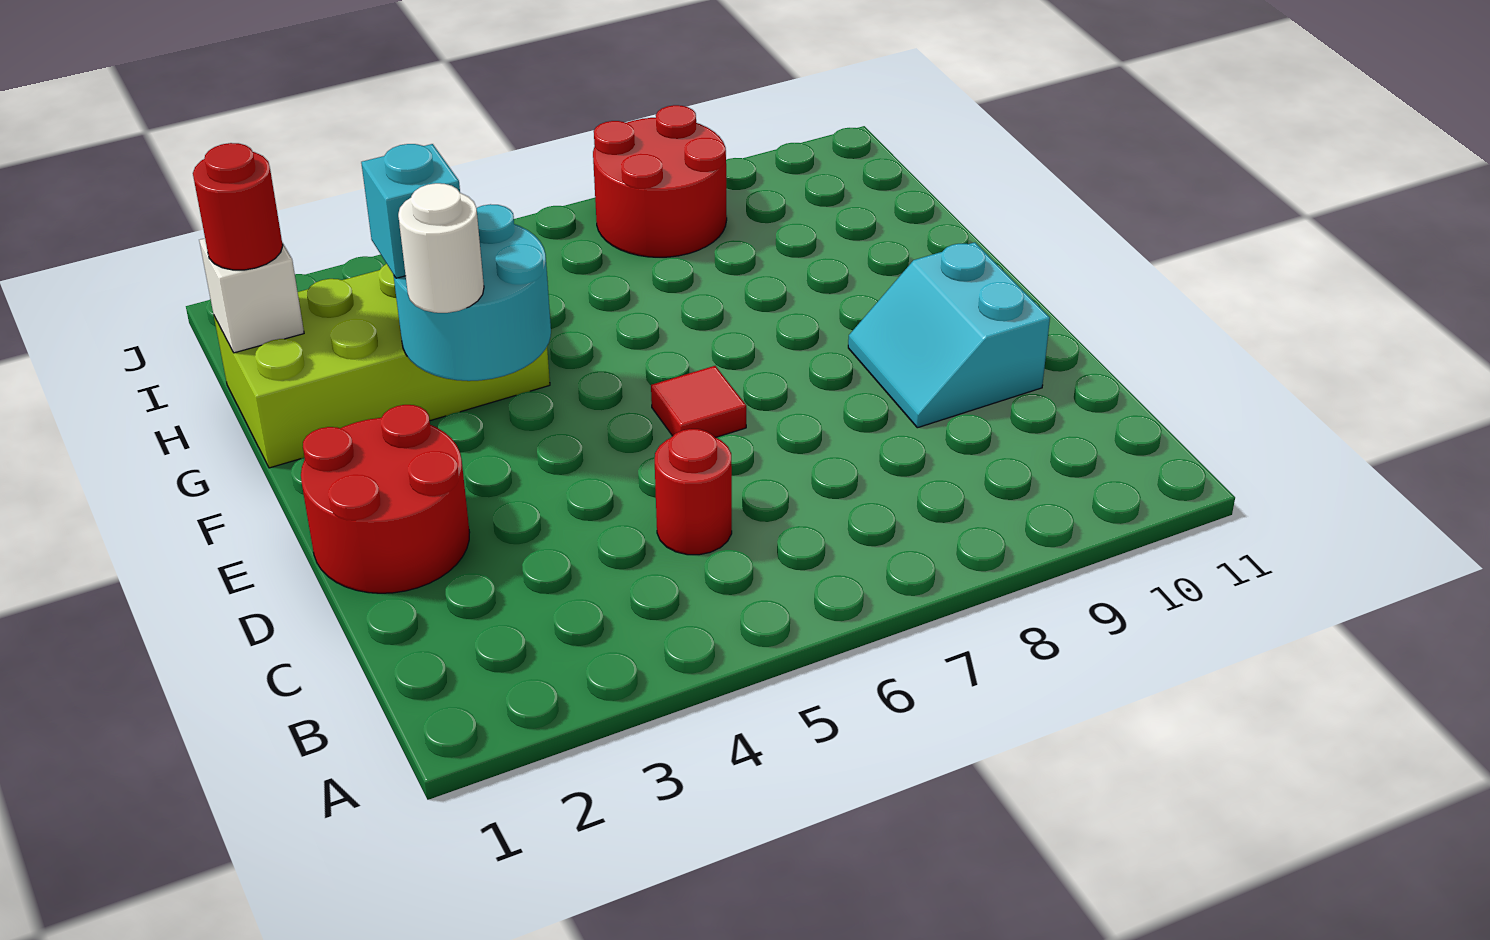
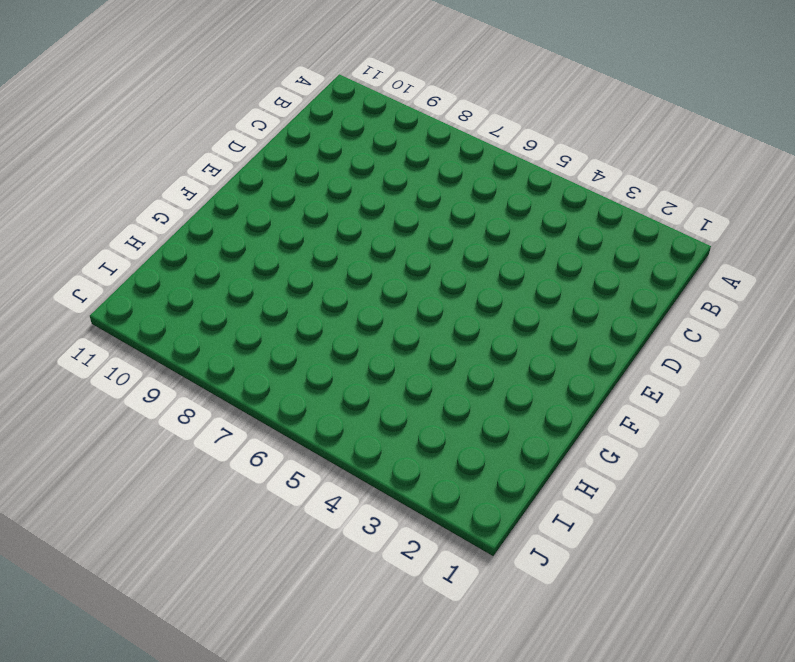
none -> red 1x1 round brick [655,429,732,555]
none -> red 2x2 round brick [301,405,470,593]

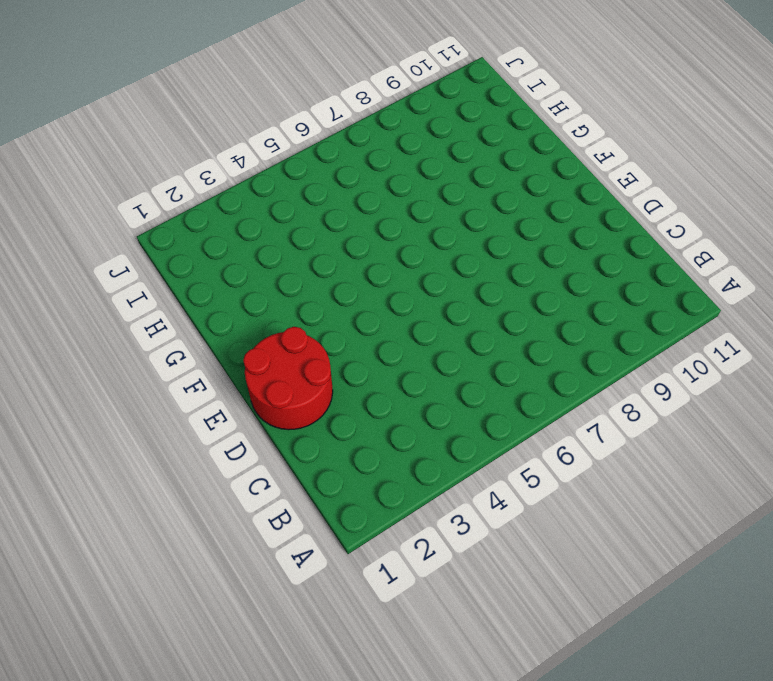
none -> red 1x1 round brick [655,429,732,555]
none -> cyan 2x2 slope [848,242,1050,428]

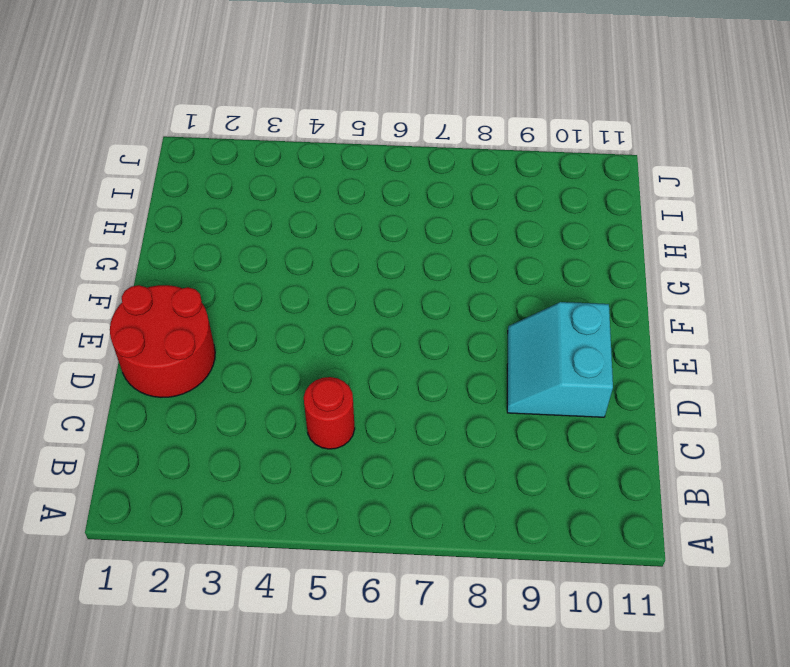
none -> red 1x1 tile [651,366,746,438]
none -> lime 2x4 brick [214,264,550,468]

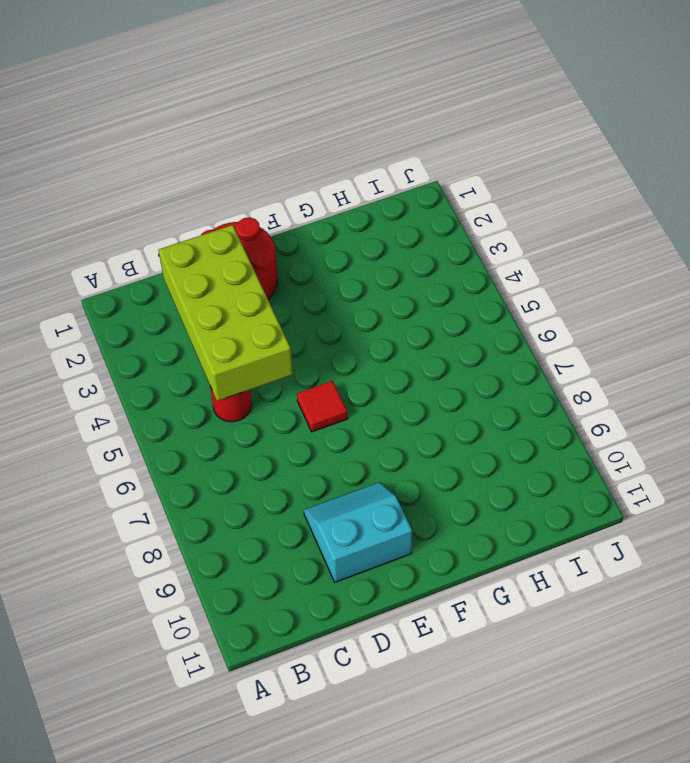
lime 2x4 brick [159,225,293,401] -> lime 2x4 brick moved to [214,264,550,468]
none -> red 2x2 round brick [593,105,727,257]
none -> cyan 2x2 round brick [394,204,551,381]

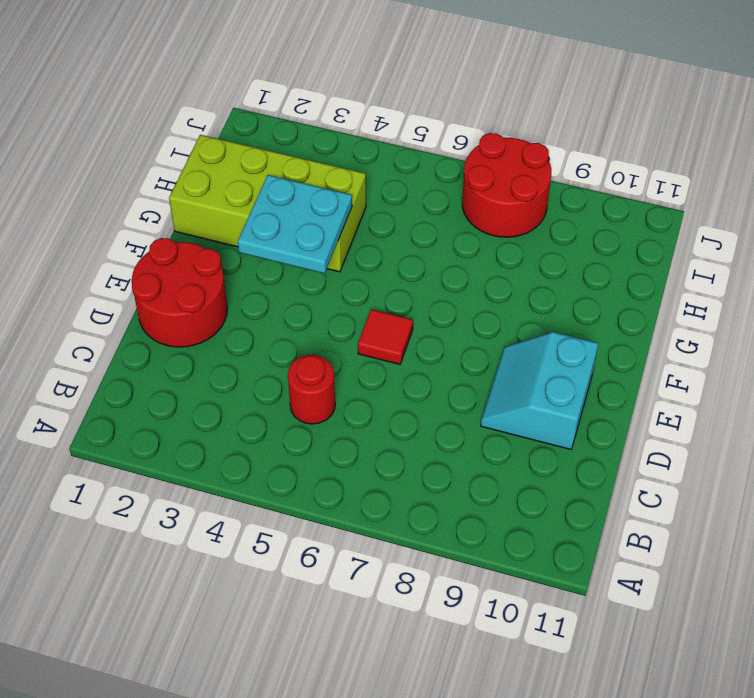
cyan 2x2 plate [238,175,352,273] -> cyan 2x2 round brick [394,204,551,381]
none -> white 1x1 brick [199,238,304,353]
none -> white 1x1 round brick [398,183,484,313]

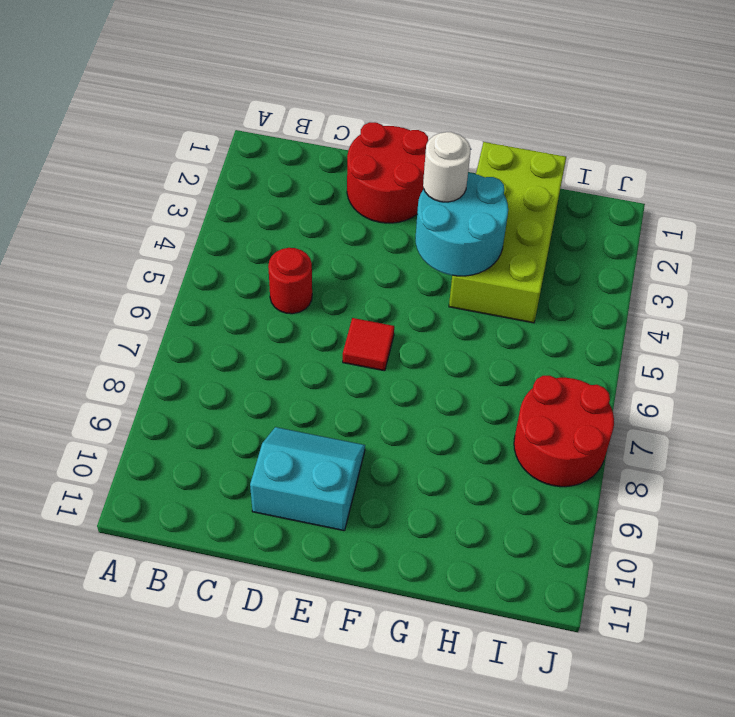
none -> white 1x1 brick [199,238,304,353]
none -> cyan 1x1 brick [361,144,460,278]

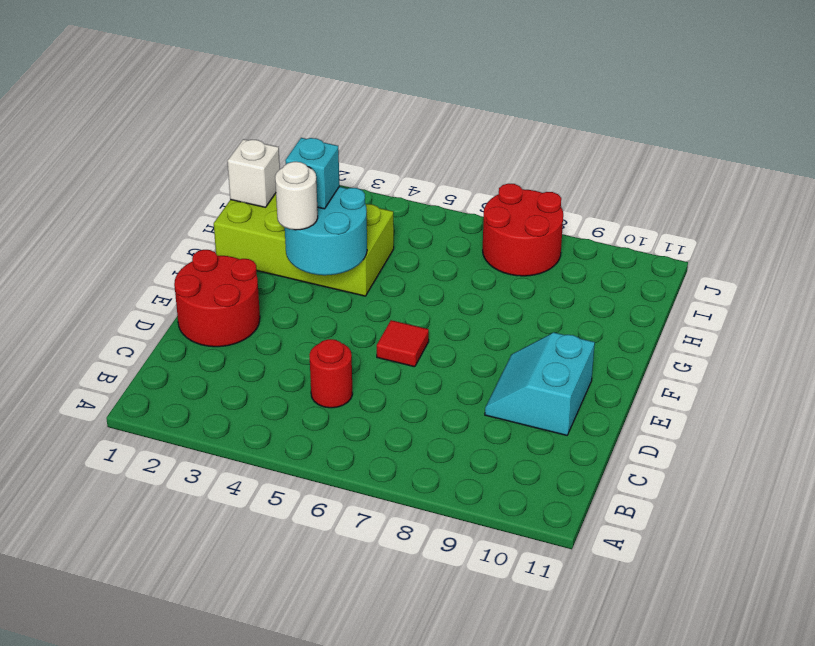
none -> red 1x1 round brick [193,143,283,270]

